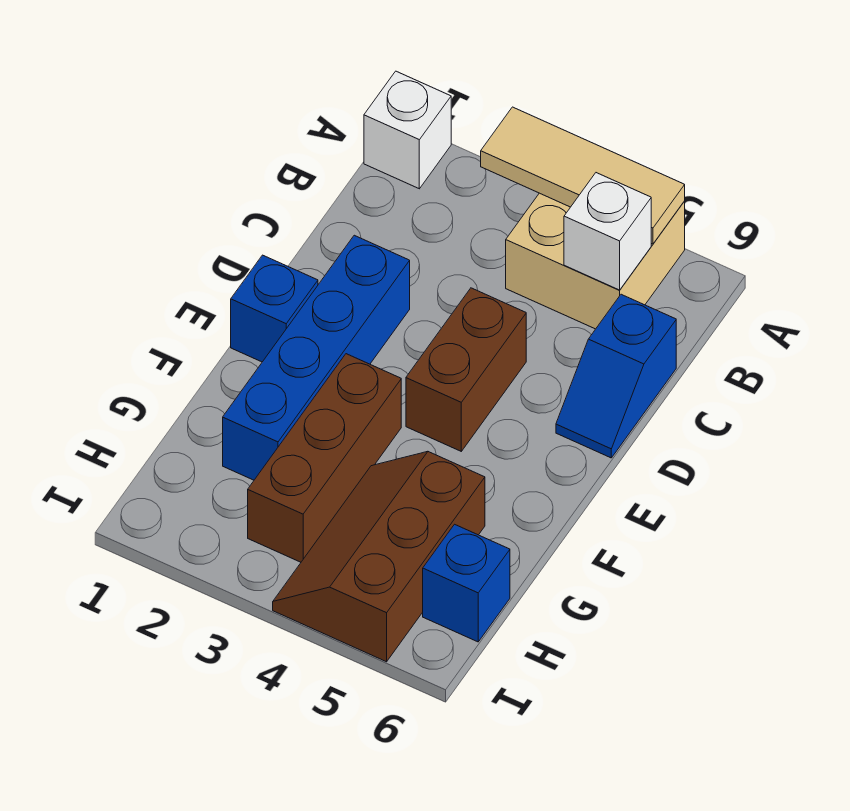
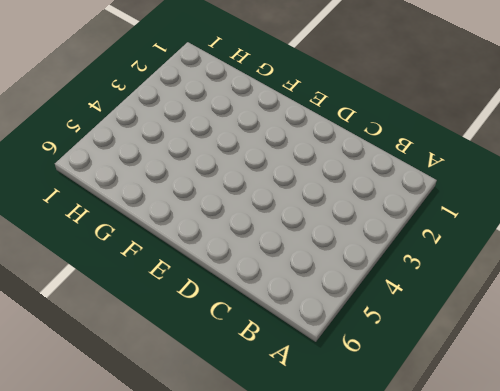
none -> white 1x1 brick [364,71,451,189]
none -> tan 2x2 brick [506,193,685,329]

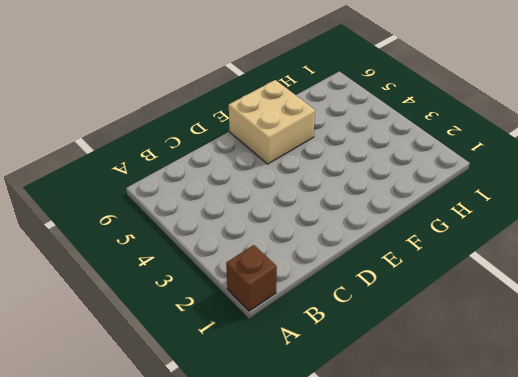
brown 1x1 brick [226,245,277,311] -> white 1x1 brick [364,71,451,189]
tan 2x2 brick [229,80,315,164] -> tan 2x2 brick moved to [506,193,685,329]
none -> blue 1x2 slope [556,294,676,458]
none -> blue 1x4 brick [223,235,410,480]

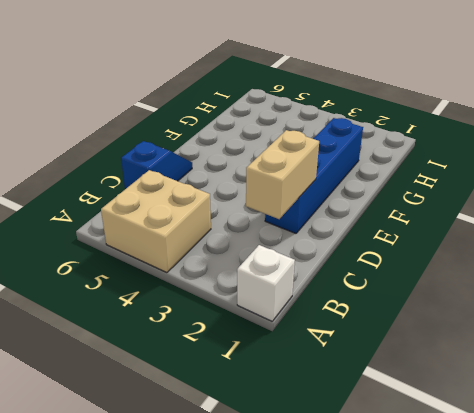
tan 1x2 brick [246,130,319,219] -> none
none -> brown 1x2 brick [406,288,526,451]
none -> blue 1x1 brick [231,255,318,362]

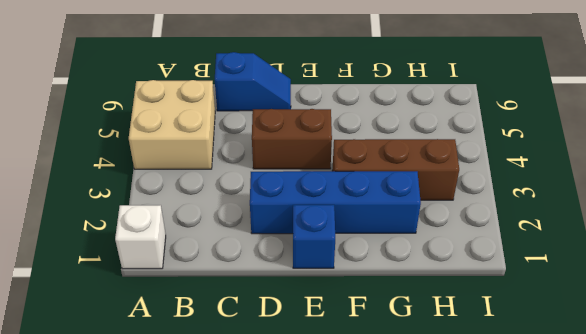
none -> brown 2x3 slope [273,451,485,662]
none -> blue 1x1 brick [423,524,510,642]

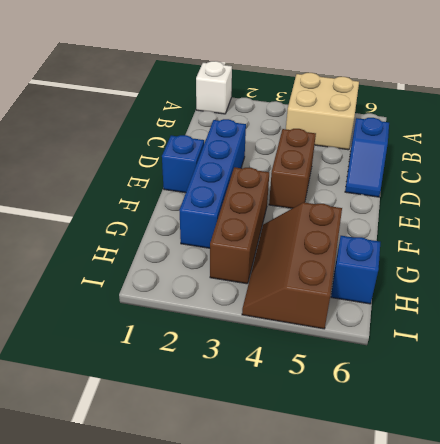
none -> tan 1x3 tile [481,107,685,244]
none -> white 1x1 brick [564,173,651,290]

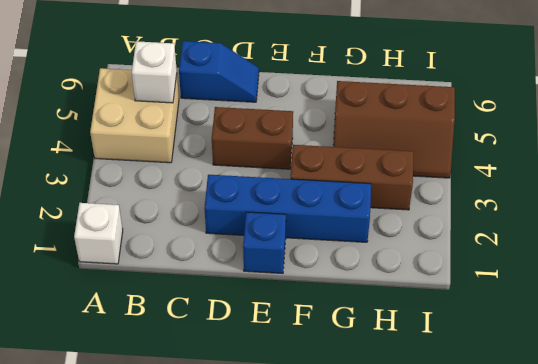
none -> blue 1x1 brick [423,524,510,642]
none -> tan 1x3 tile [481,107,685,244]

